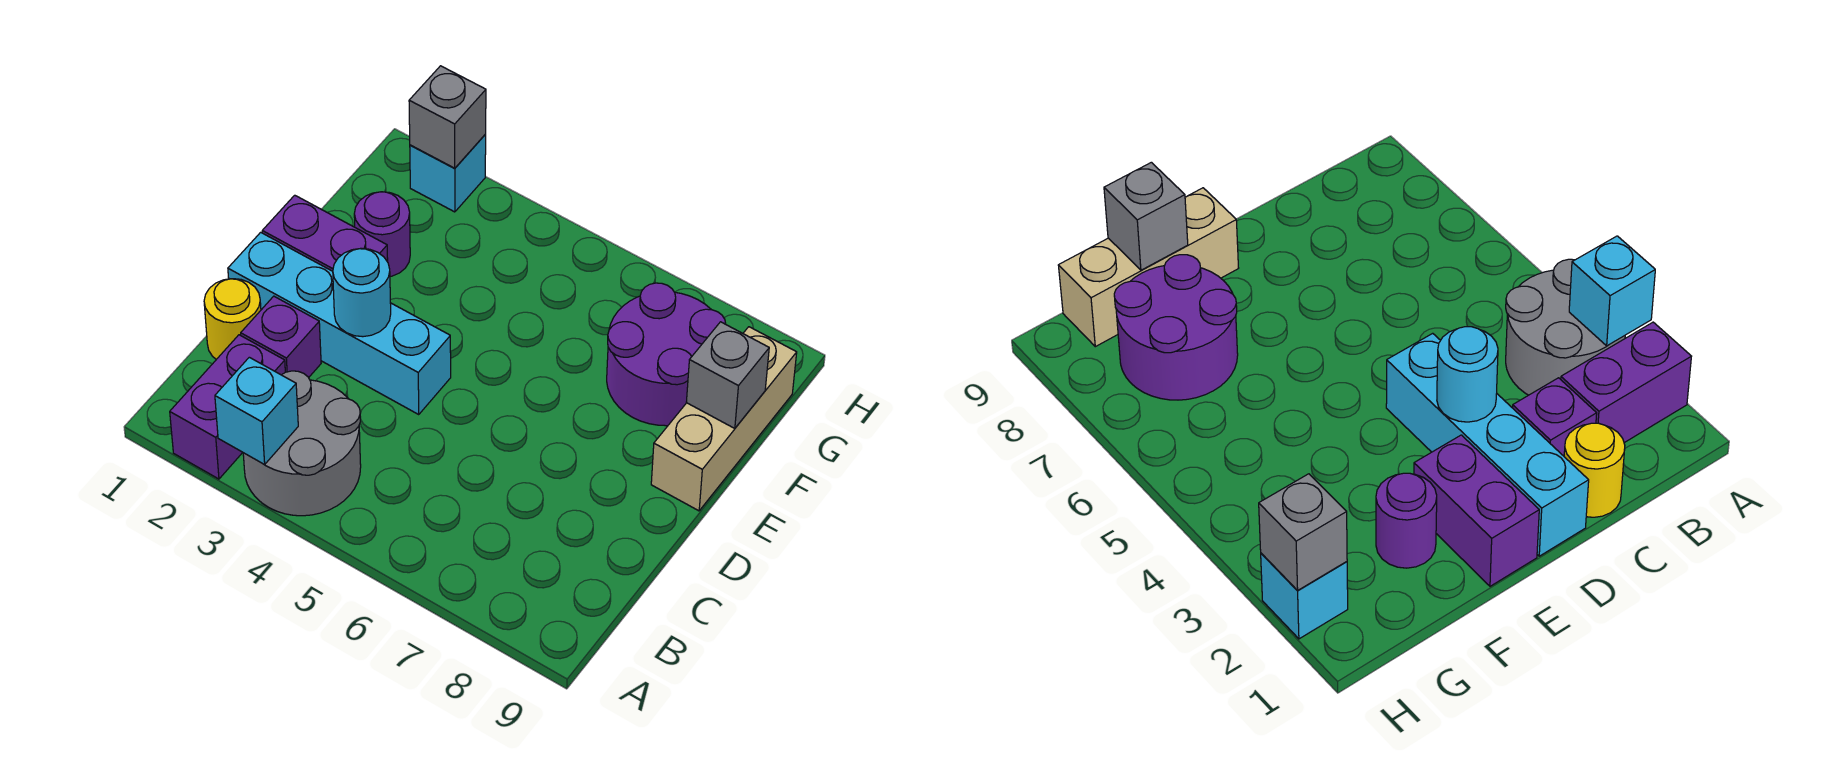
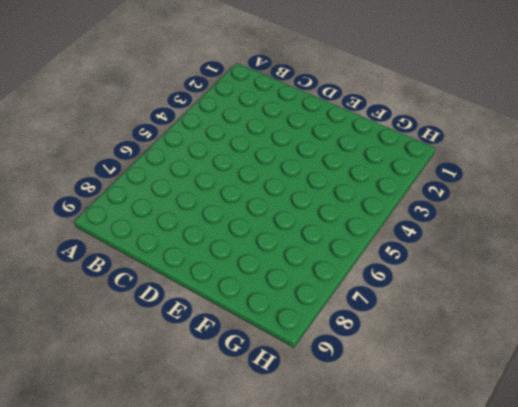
none -> purple 1x2 brick [170,335,285,479]
none -> grey 2x2 round brick [243,371,361,516]
none -> yellow 1x1 round brick [204,279,261,359]

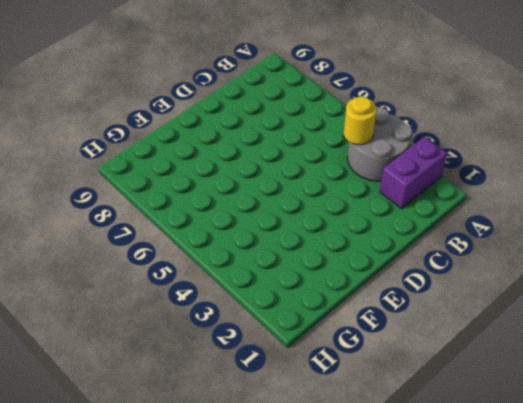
yellow 1x1 round brick [344,97,377,145] -> yellow 1x1 round brick moved to [204,279,261,359]
none -> purple 1x1 brick [241,296,321,378]
none -> cyan 1x4 brick [228,232,451,414]
none -> purple 1x2 brick [262,195,388,271]

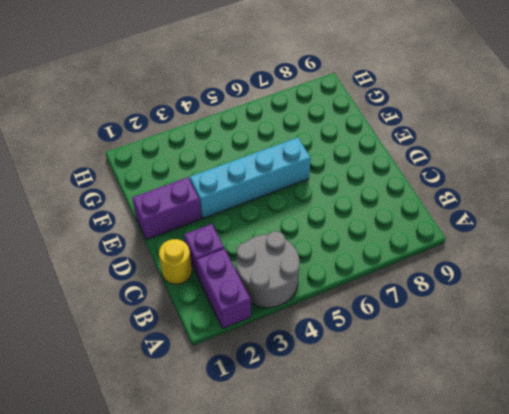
cyan 1x4 brick [190,138,311,218] -> cyan 1x4 brick moved to [228,232,451,414]
none -> tan 1x3 brick [651,327,797,511]
none -> purple 1x1 round brick [354,192,410,277]
none -> purple 2x2 round brick [607,283,726,426]

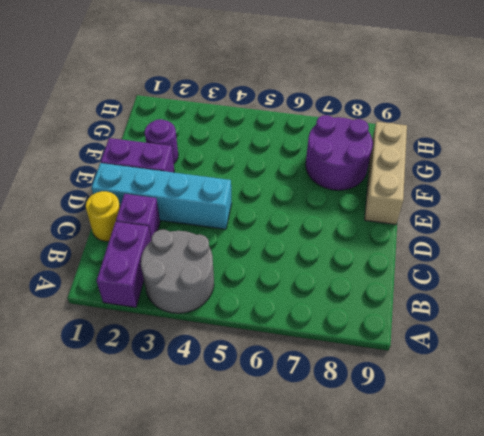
none -> cyan 1x1 brick [410,135,486,212]
none -> cyan 1x1 brick [215,357,298,465]
none -> cyan 1x1 round brick [333,248,391,337]

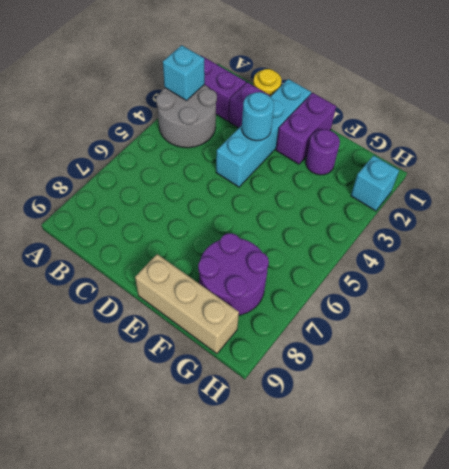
none -> grey 1x1 brick [686,322,769,428]
none -> grey 1x1 brick [409,66,486,168]

